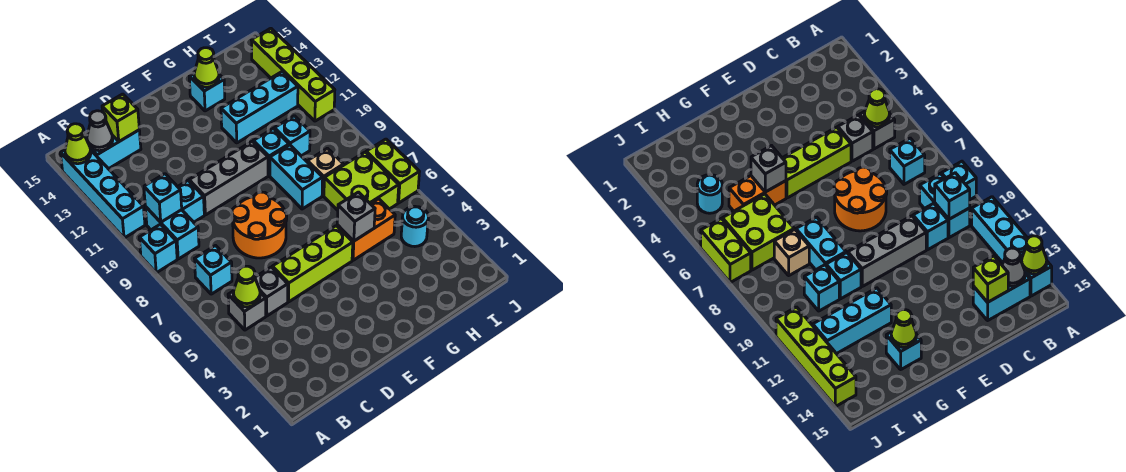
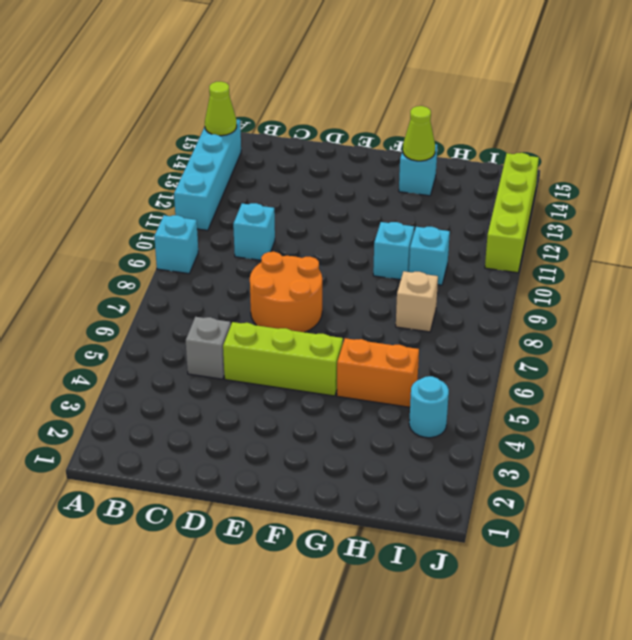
none -> grey 1x1 brick [228,291,266,330]
none -> cyan 1x1 brick [195,246,232,294]
none -> cyan 1x2 brick [145,206,199,259]

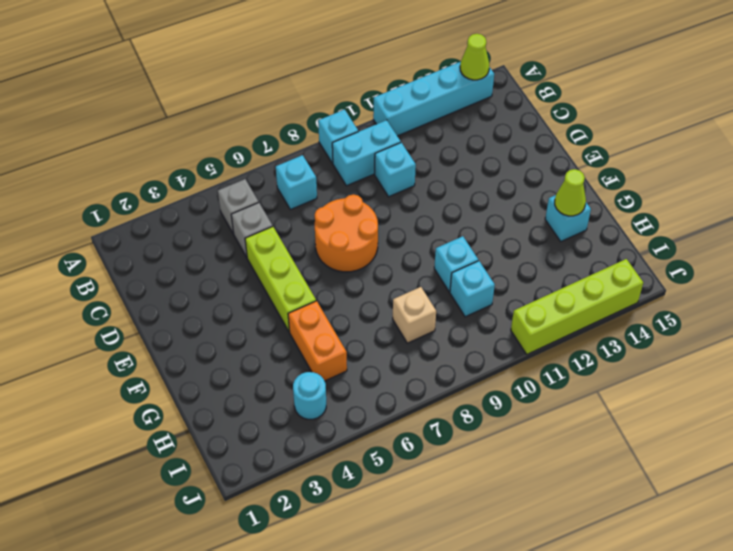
none -> cyan 1x2 brick [86,130,141,169]
none -> grey 1x3 brick [189,141,268,215]
none -> cyan 1x2 brick [270,145,323,209]

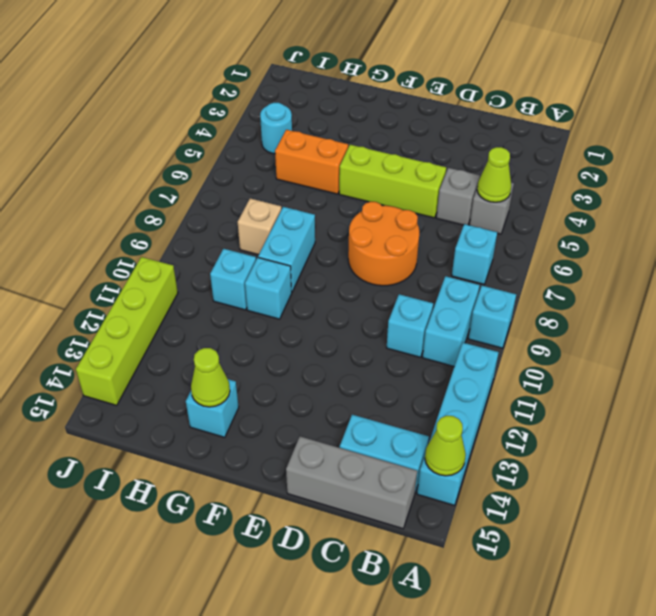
grey 1x3 brick [286,437,417,529] -> grey 1x3 brick moved to [189,141,268,215]
none -> cyan 1x3 brick [221,71,298,143]
none -> lime 2x2 brick [324,152,399,210]
none -> lime 1x2 brick [366,139,419,203]

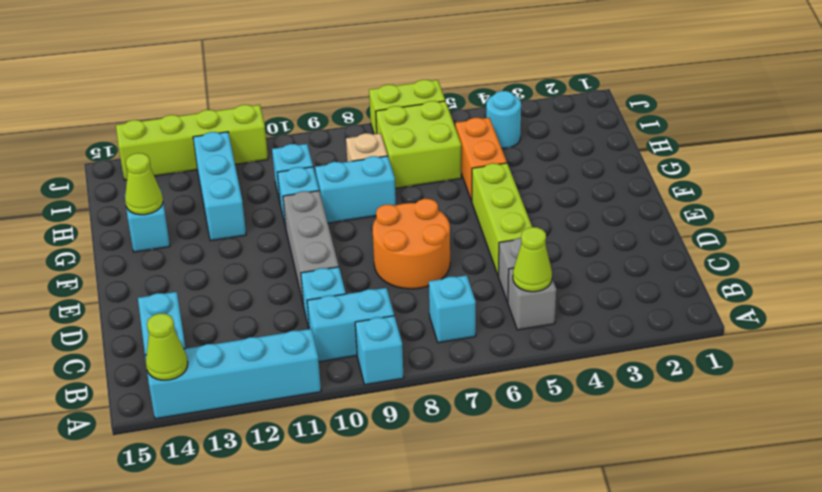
none -> cyan 1x1 brick [144,174,182,222]
none -> grey 1x1 cone [87,111,113,151]
none -> lime 1x1 brick [102,94,139,141]

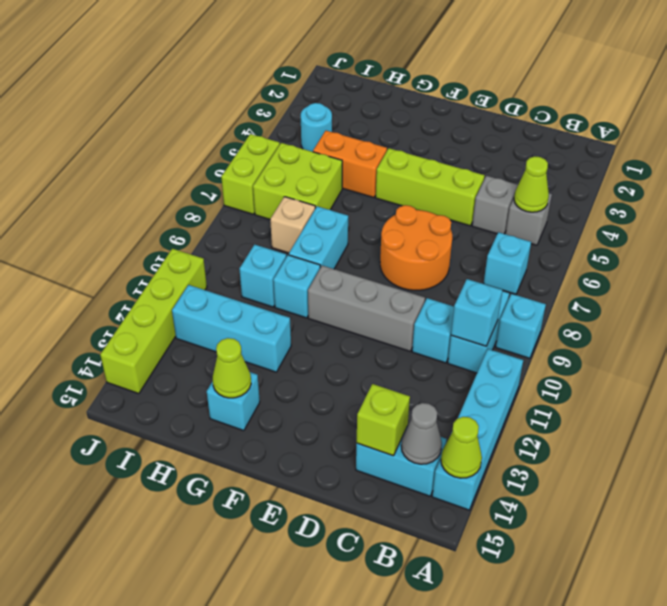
none -> grey 1x1 brick [337,192,375,241]

